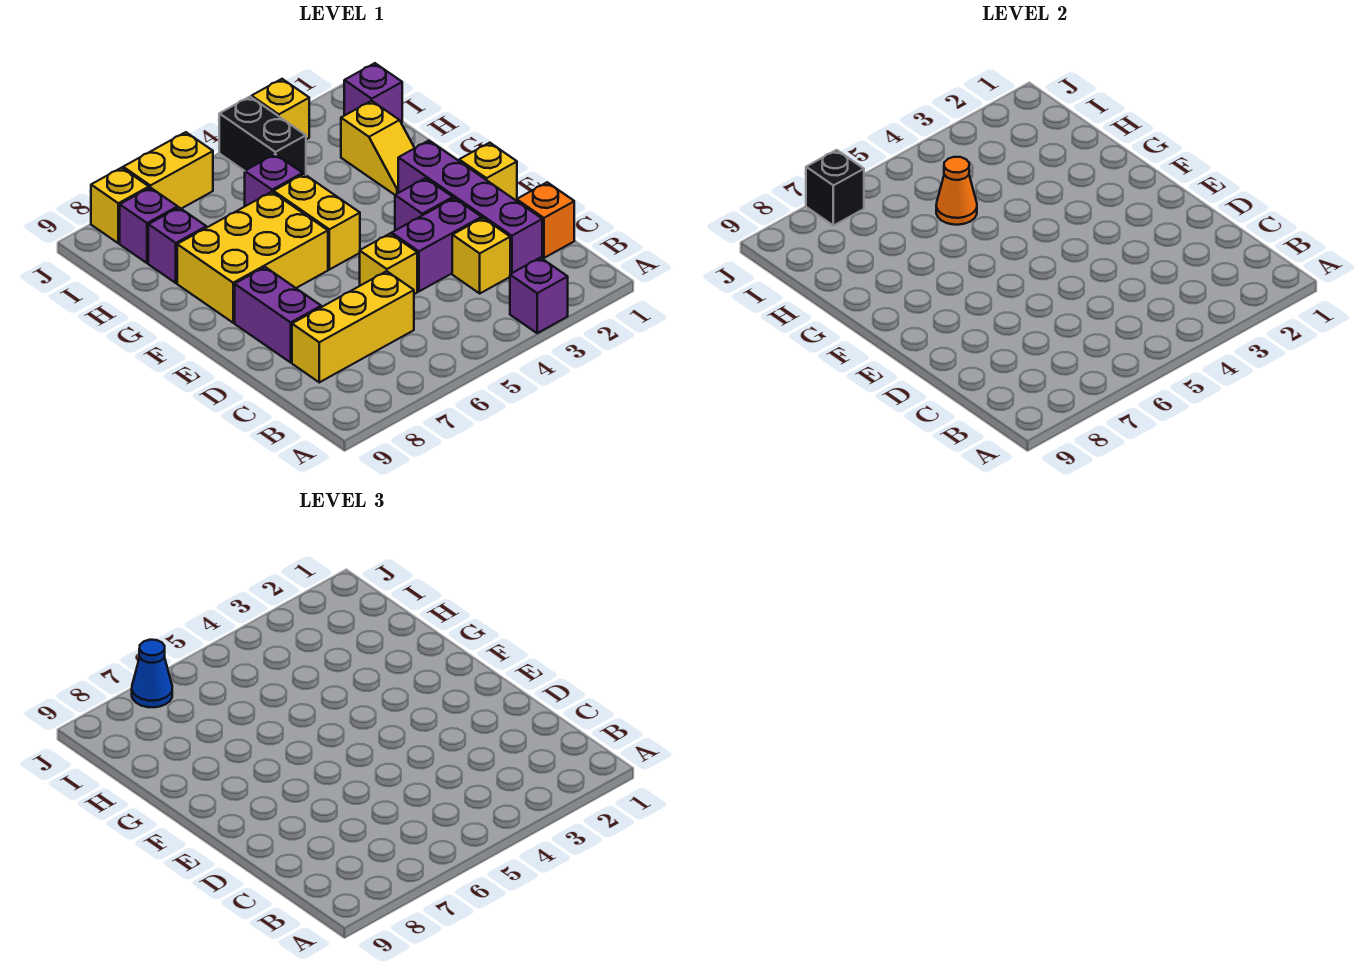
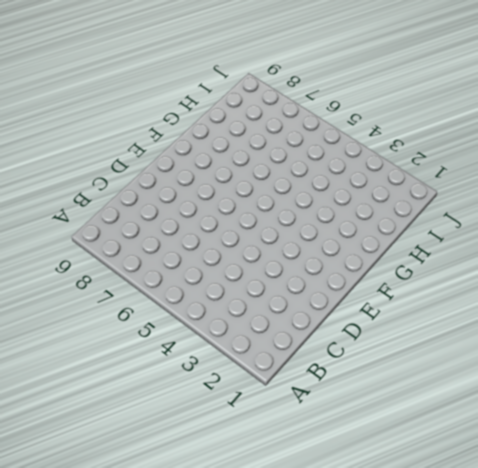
none -> purple 1x1 brick [510,258,568,333]
none -> orange 1x1 brick [517,182,574,258]
none -> purple 1x4 brick [398,141,542,274]

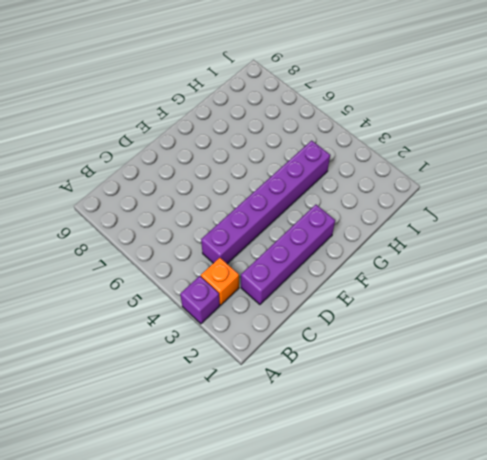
orange 1x1 brick [201,258,239,305] -> orange 1x1 brick moved to [517,182,574,258]
purple 1x6 brick [201,141,330,264] -> purple 1x2 brick [392,198,482,291]
none -> yellow 1x1 brick [452,218,510,293]
none -> yellow 1x3 brick [292,271,414,382]
none -> yellow 1x1 brick [360,234,417,294]

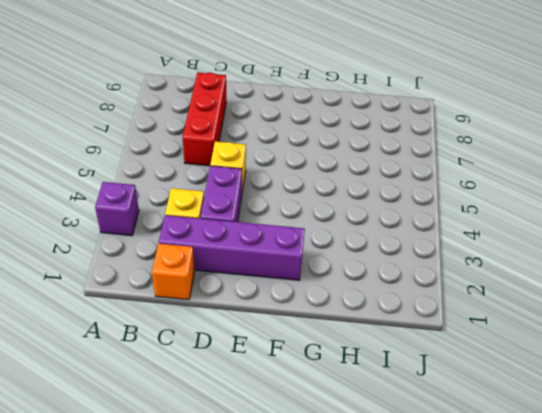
red 1x3 brick [183,73,226,166] -> yellow 1x3 brick [292,271,414,382]
none -> purple 1x2 brick [235,267,321,362]
none -> yellow 1x1 brick [459,143,517,201]
none -> purple 1x1 brick [395,178,453,230]

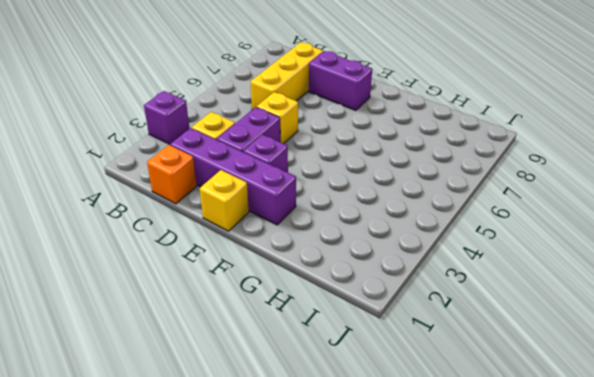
none -> yellow 1x2 brick [273,174,360,270]
none -> yellow 2x3 brick [177,192,328,323]
none -> yellow 1x2 slope [341,101,414,195]

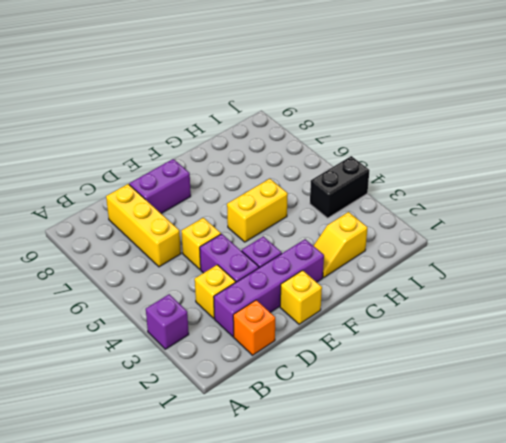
none -> yellow 2x3 brick [177,192,328,323]
none -> purple 1x1 brick [245,154,303,206]
none -> purple 1x1 brick [148,208,206,283]

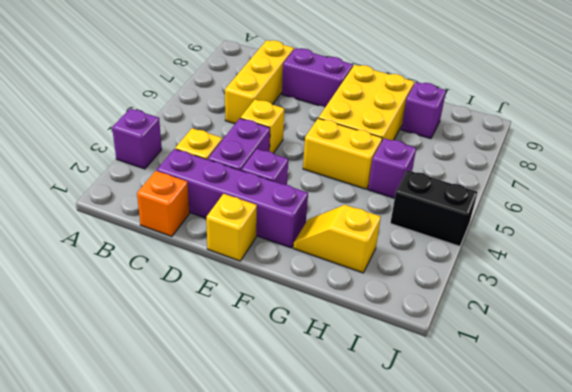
none -> purple 1x1 brick [344,63,402,123]
none -> purple 1x1 brick [120,188,178,263]
none -> yellow 1x1 brick [252,79,309,139]

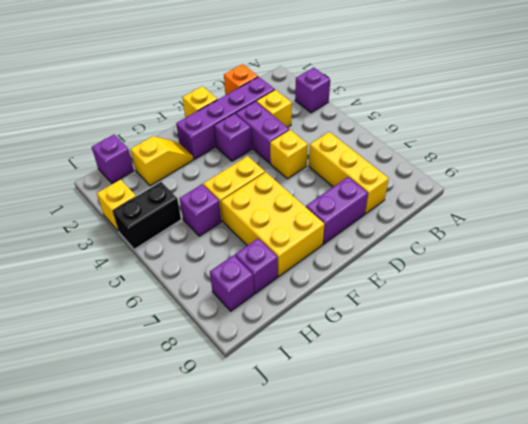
none -> yellow 1x2 brick [123,132,213,209]
none -> yellow 1x1 brick [91,168,149,243]
none -> orange 1x1 cone [936,157,977,225]

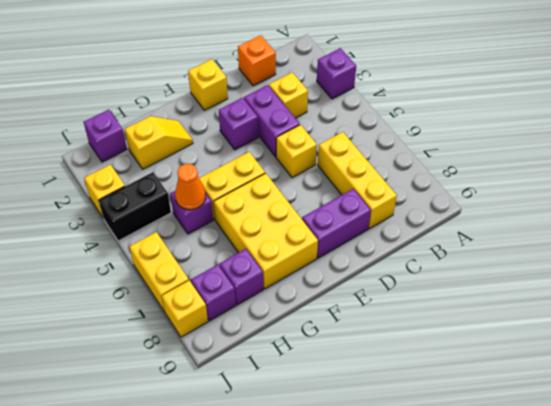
none -> purple 1x4 brick [398,141,542,274]
none -> black 1x1 brick [806,150,864,226]
none -> blue 1x1 cone [132,640,172,707]

